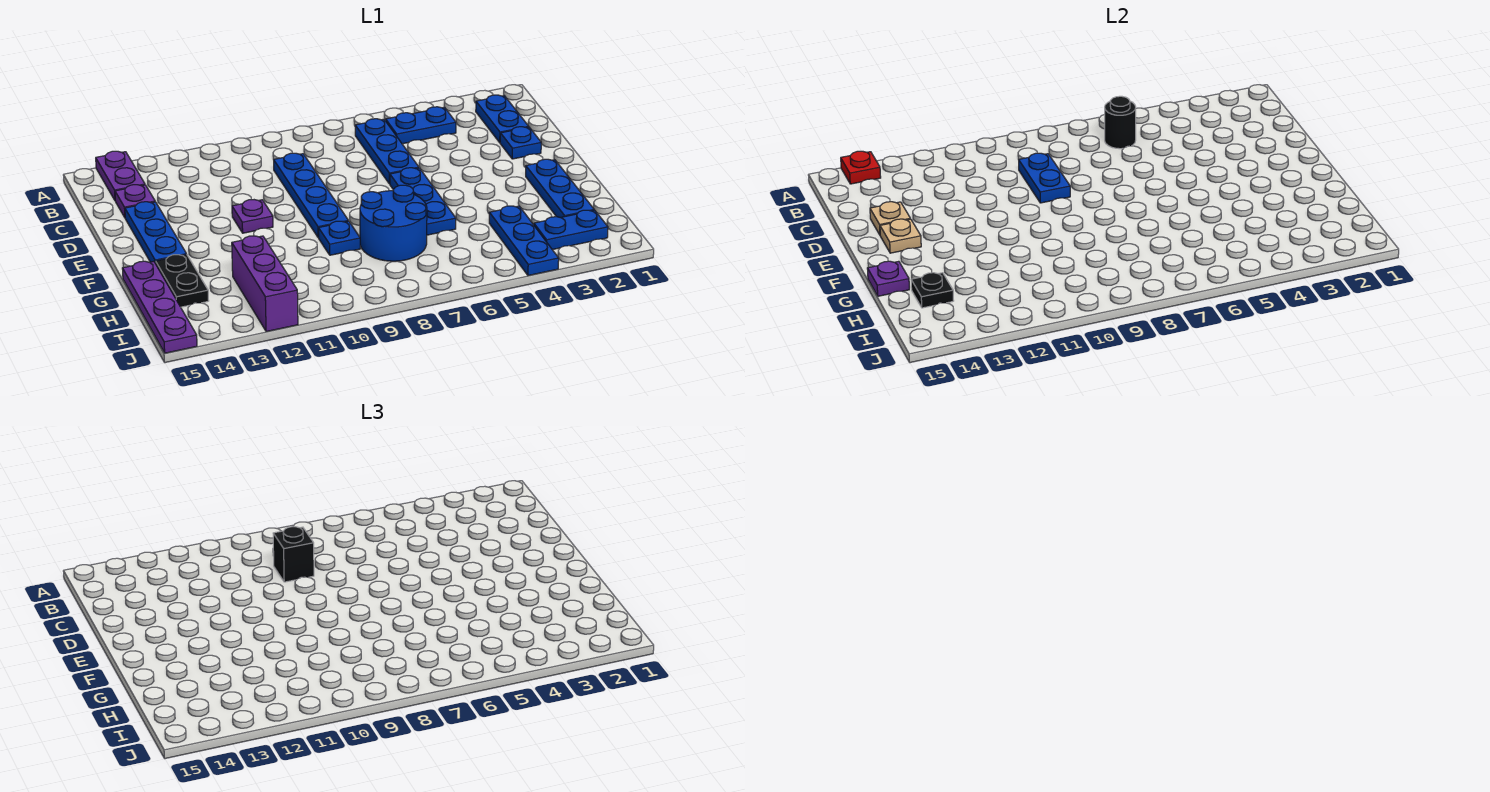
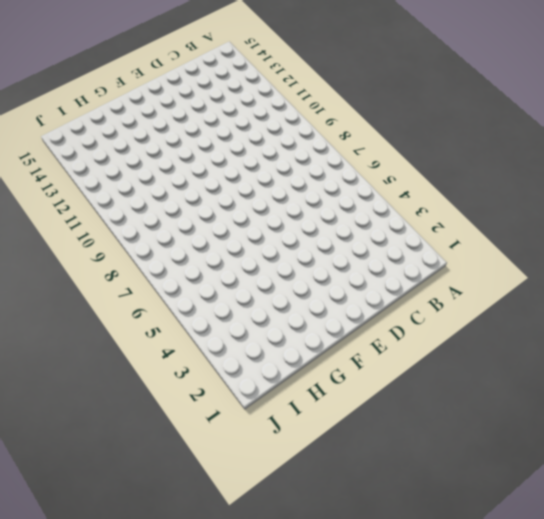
none -> purple 1x2 plate [96,151,145,200]
none -> blue 1x2 plate [476,95,529,143]
none -> blue 1x2 plate [386,107,456,144]

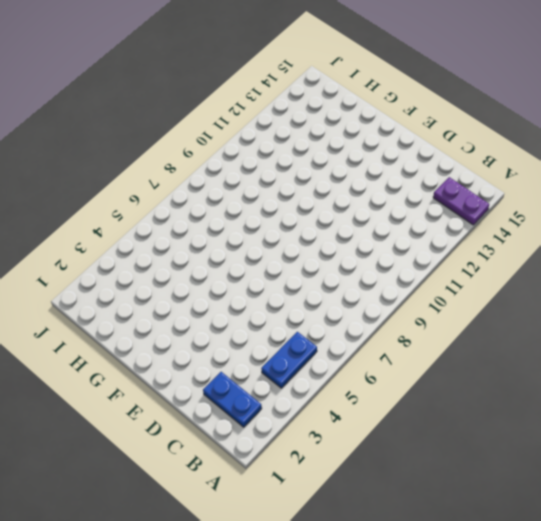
none -> blue 1x3 plate [355,119,419,184]
none -> blue 1x4 plate [274,153,348,238]
none -> purple 1x1 plate [115,185,155,217]

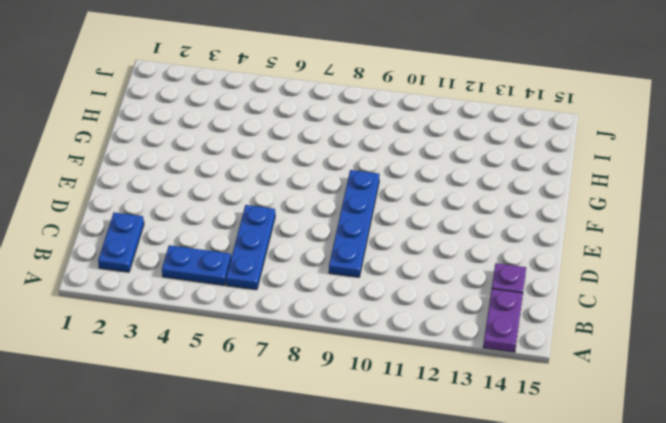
none -> blue 1x1 plate [500,127,541,159]
none -> blue 1x3 plate [125,202,187,264]
none -> blue 1x3 plate [390,168,456,235]

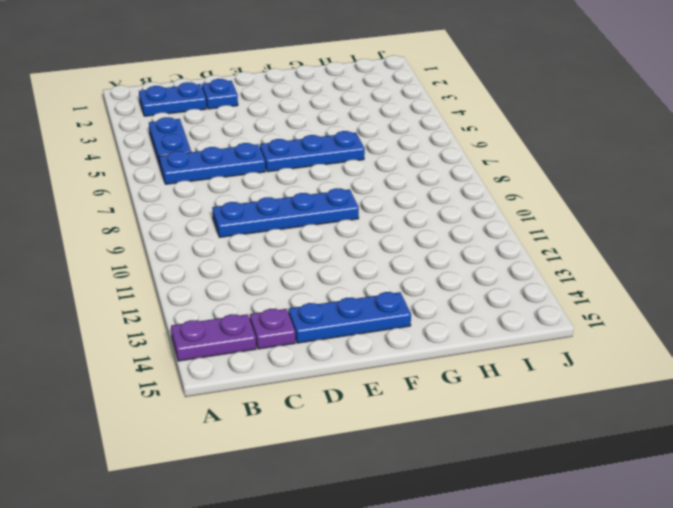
none -> purple 1x1 plate [232,200,273,233]
none -> blue 1x3 plate [526,159,594,218]
none -> blue 2x2 round brick [360,185,427,261]

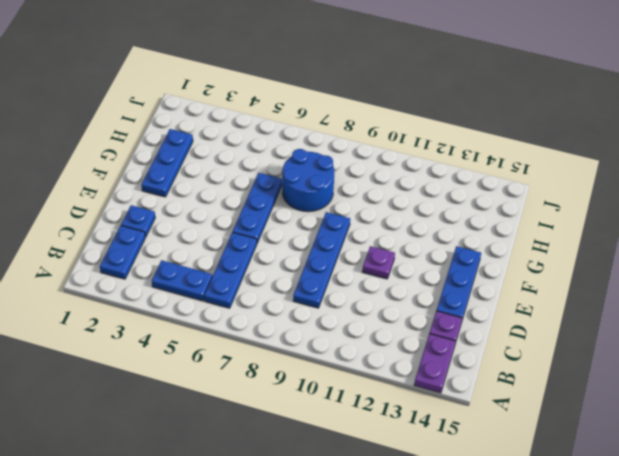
none -> blue 1x1 plate [319,221,360,255]
none -> black 1x2 plate [156,255,209,307]
none -> purple 1x4 plate [122,261,197,353]

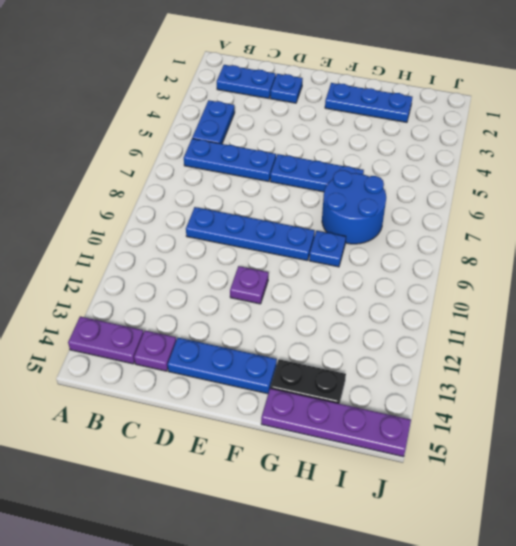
none -> blue 1x3 plate [489,206,559,276]
none -> purple 1x3 brick [232,236,298,332]
none -> blue 1x2 plate [534,210,608,250]

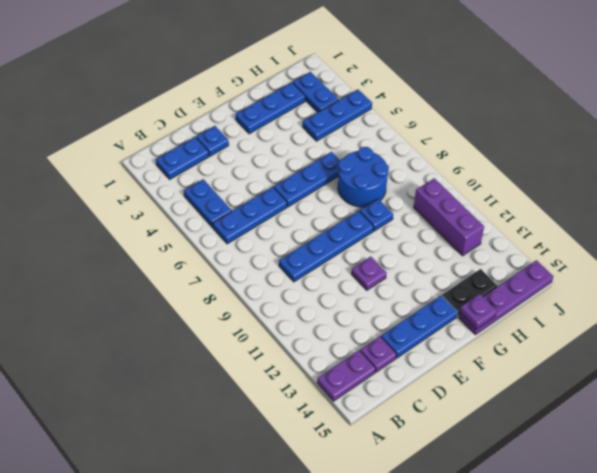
purple 1x3 brick [414,178,484,256] -> purple 1x3 brick turned to [232,236,298,332]
none -> red 1x1 plate [841,151,881,184]
none -> black 1x1 round brick [1105,96,1136,149]
none -> blue 1x2 plate [1019,153,1070,203]

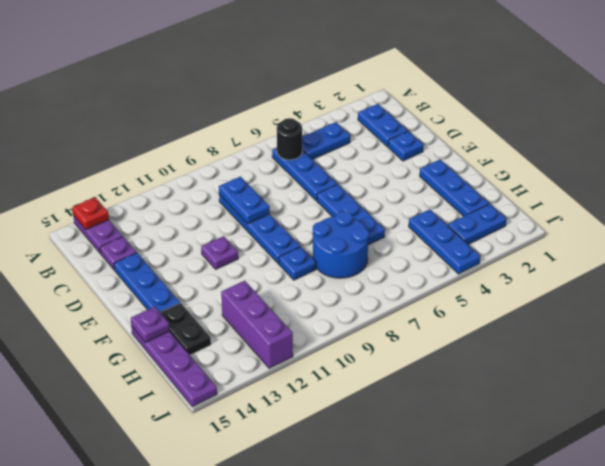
none -> tan 1x1 plate [870,202,910,235]
none -> tan 1x1 plate [880,219,921,253]
none -> black 1x1 plate [911,273,954,308]

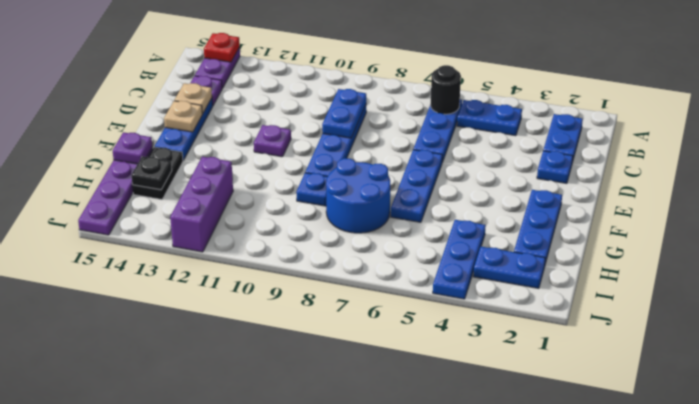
none -> black 1x1 brick [273,527,314,582]

